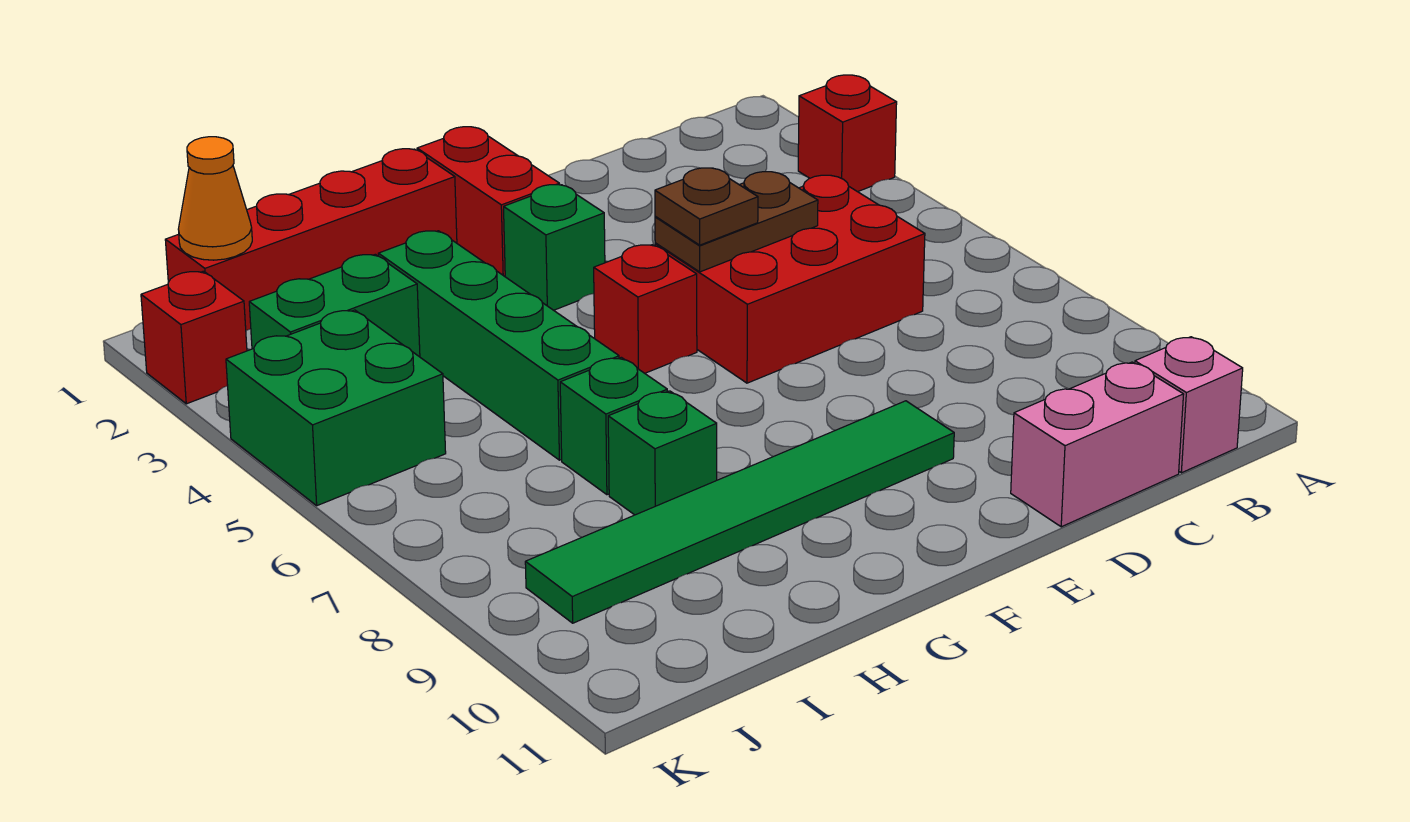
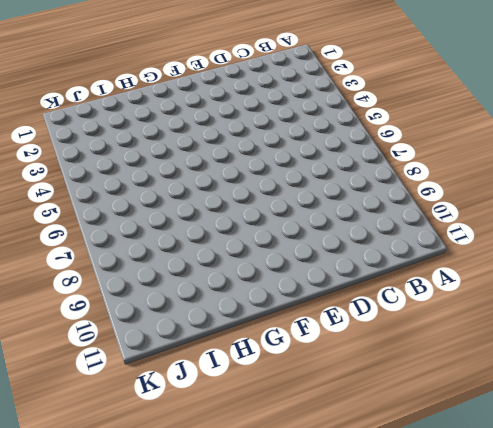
none -> red 1x1 brick [798,75,897,192]
none -> pink 1x1 brick [1135,337,1243,473]
none -> red 2x3 brick [655,175,925,383]

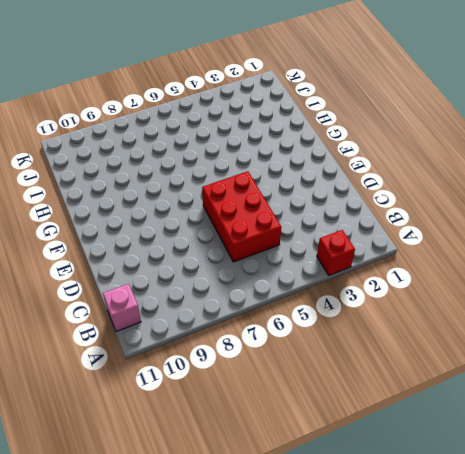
none -> pink 1x2 brick [1011,362,1184,527]
none -> green 1x6 tile [525,401,954,623]
none -> red 1x2 brick [417,127,560,276]

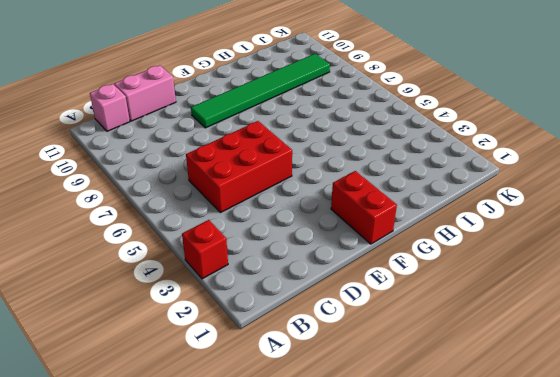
none -> green 1x1 brick [504,185,605,310]
none -> red 1x1 brick [594,245,697,373]
none -> red 1x4 brick [165,149,457,330]

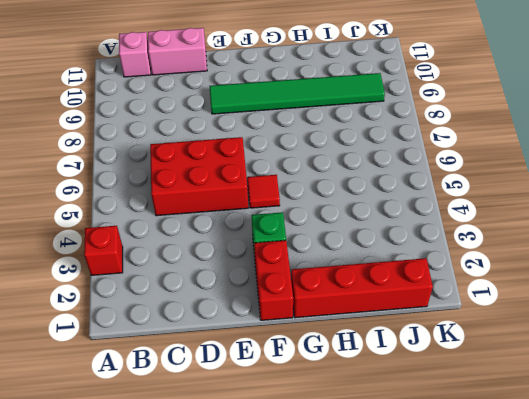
red 1x1 tile [247,175,280,208] -> red 1x1 brick [594,245,697,373]
none -> green 1x4 brick [378,231,619,460]
none -> green 1x1 brick [560,357,667,495]
none -> green 1x1 brick [608,391,717,515]

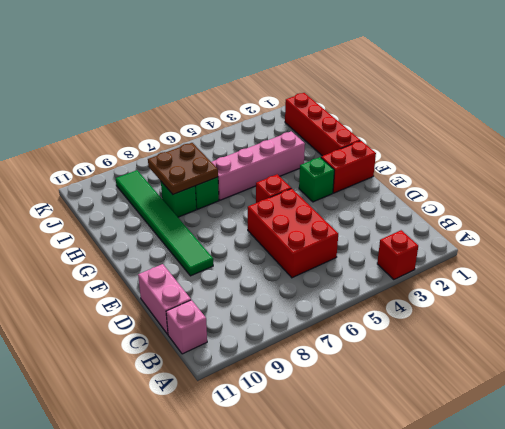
pink 1x4 brick [212,131,305,200] -> green 1x4 brick [378,231,619,460]
brown 2x2 plate [148,143,218,194] -> none
none -> green 1x2 brick [249,254,420,357]
none -> green 2x2 brick [226,310,446,506]
none -> red 1x1 brick [141,271,247,404]

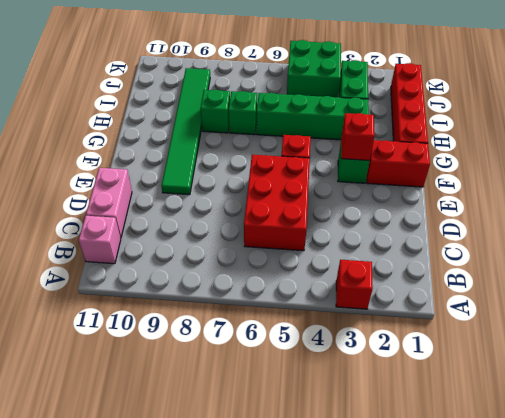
red 1x1 brick [341,113,375,160] -> red 1x1 brick moved to [141,271,247,404]
none -> brown 1x2 plate [655,172,818,272]
none -> orange 1x1 cone [178,137,252,260]
none -> brown 1x1 plate [655,168,758,245]

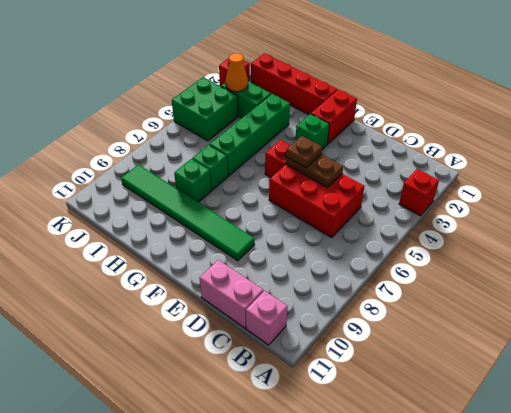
orange 1x1 cone [226,53,248,92] -> orange 1x1 cone moved to [178,137,252,260]

